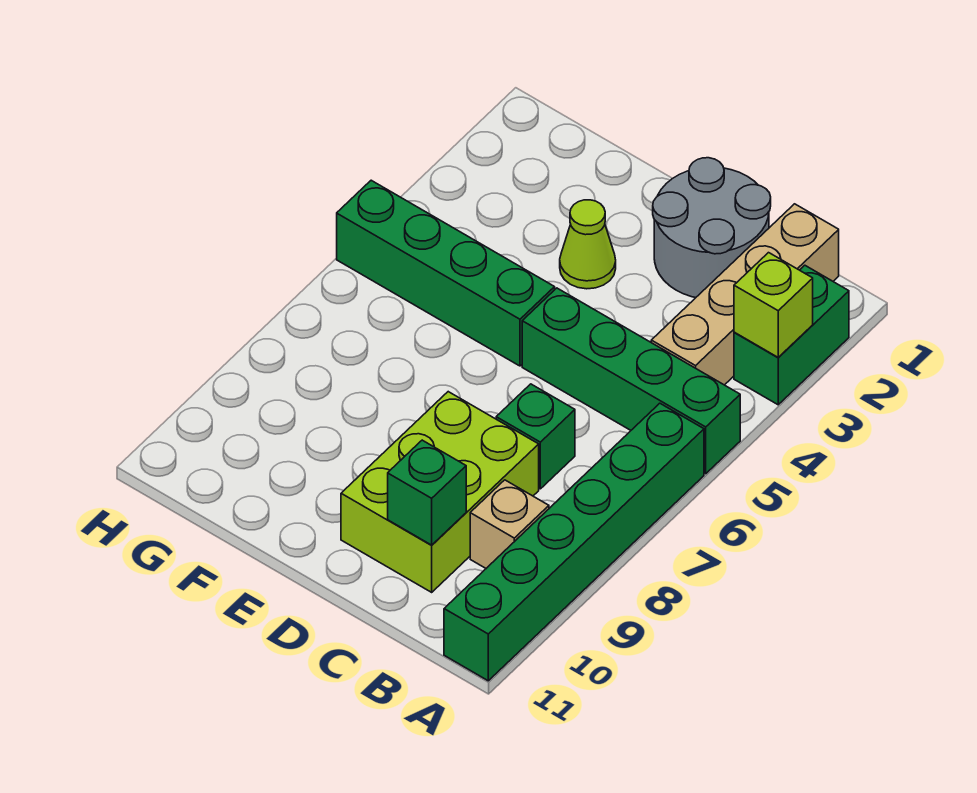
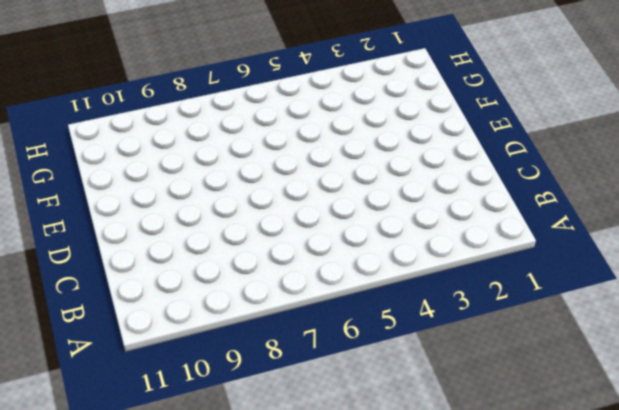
none -> green 1x2 brick [734,265,849,405]
none -> green 1x4 brick [522,288,740,474]
none -> green 1x6 brick [444,403,704,681]

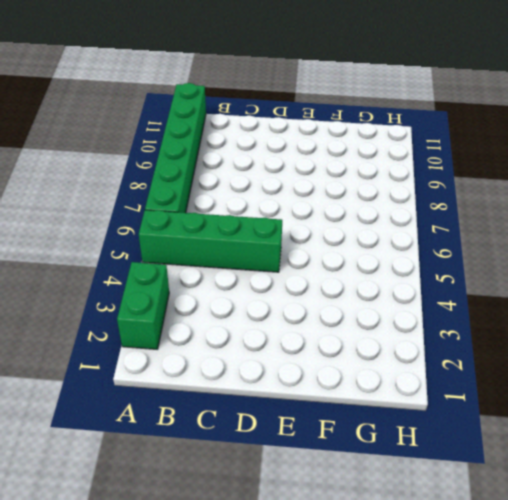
none -> tan 1x4 brick [651,204,839,385]
none -> tan 1x1 brick [470,480,549,568]
none -> grey 2x2 round brick [653,158,771,298]

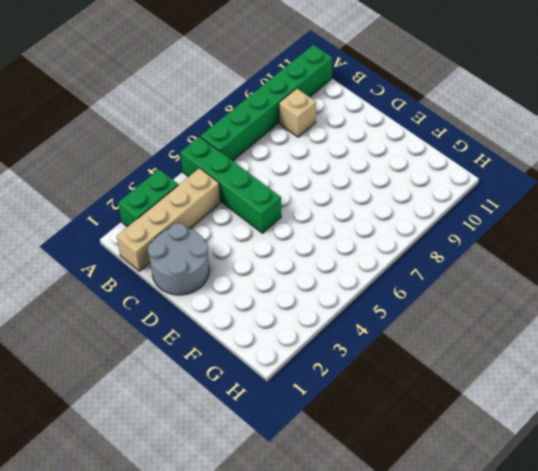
none -> green 1x1 brick [496,384,575,489]
none -> lime 2x3 brick [341,392,539,592]
none -> lime 1x1 cone [560,200,616,289]

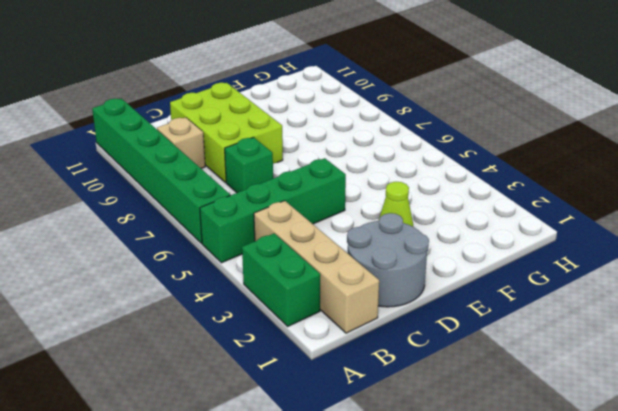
none -> green 1x4 brick [337,180,555,366]
none -> lime 1x1 brick [734,253,813,357]
none -> green 1x1 brick [388,440,466,545]

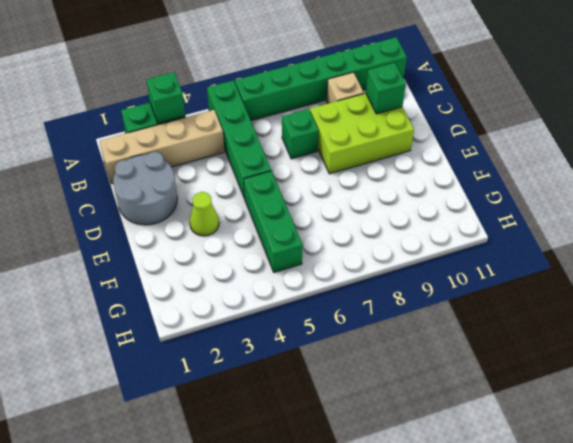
green 1x1 brick [146,72,185,123] -> lime 1x1 brick [734,253,813,357]
green 1x3 brick [244,171,303,272] -> green 1x4 brick [337,180,555,366]

